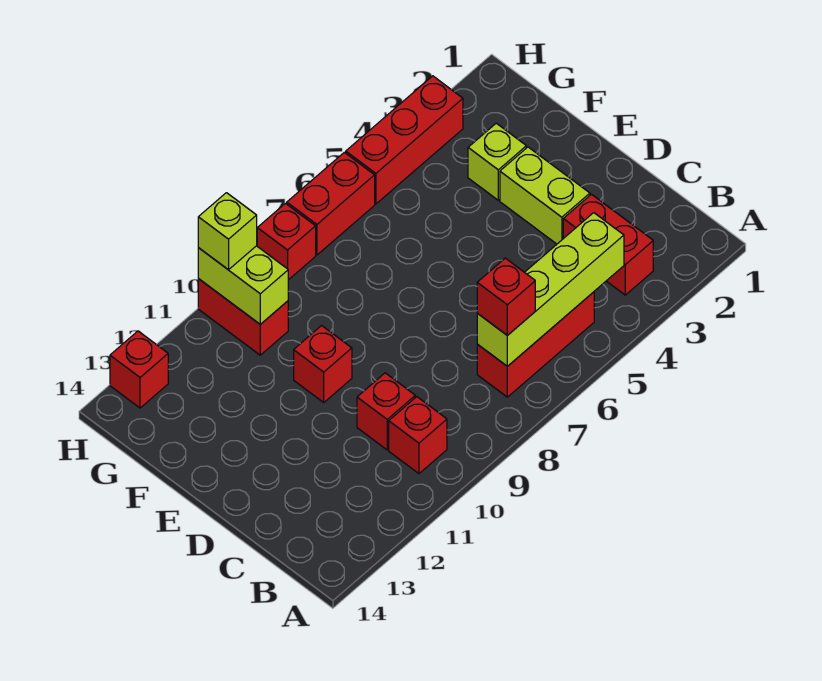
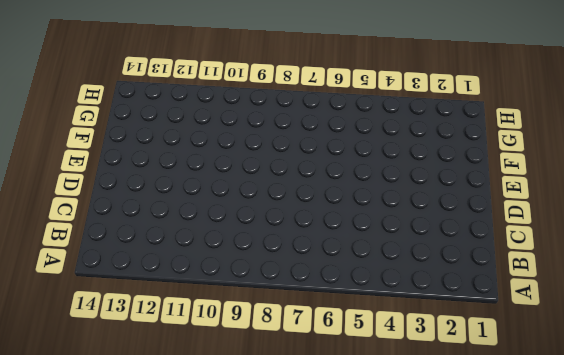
none -> red 1x2 brick [563,194,653,295]
none -> red 1x3 brick [477,292,594,397]
none -> red 1x1 brick [389,397,447,474]

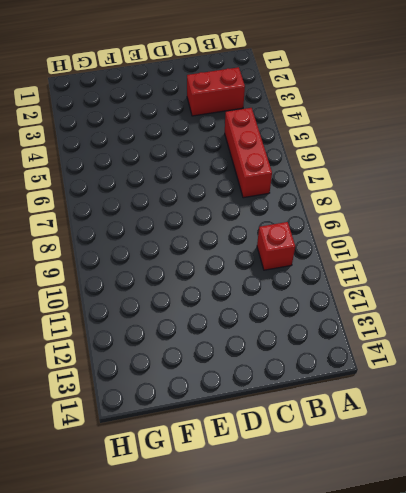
none -> red 1x1 brick [357,373,415,450]
none -> lime 1x2 brick [500,147,590,244]
none -> red 1x1 brick [294,326,352,402]

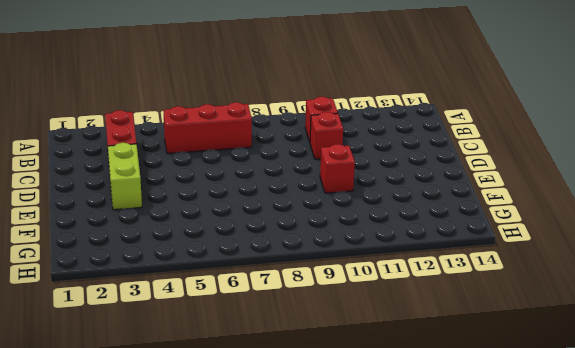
none -> lime 1x1 brick [468,123,526,200]
none -> red 1x2 brick [198,279,288,355]
none -> red 1x3 brick [346,76,463,204]

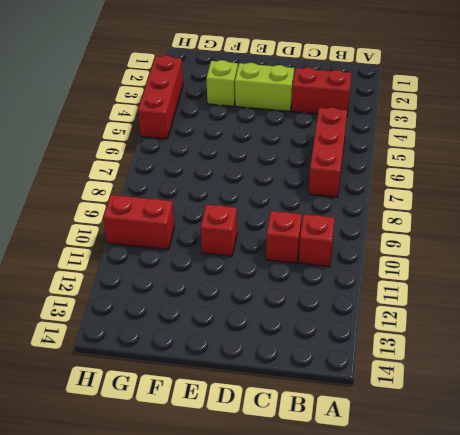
none -> red 1x2 brick [287,152,375,255]
none -> red 1x1 brick [257,203,316,280]
none -> red 1x1 brick [110,331,168,408]

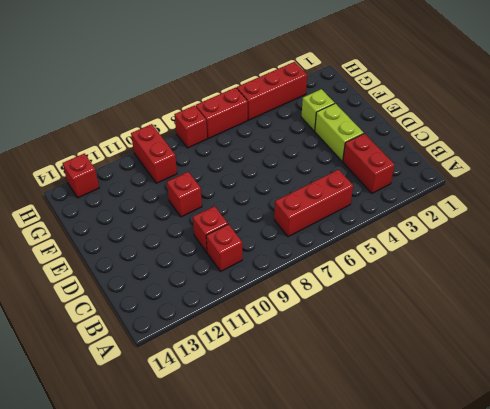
none -> lime 1x4 brick [477,213,624,366]
none -> lime 1x2 brick [198,246,288,324]
none -> red 1x1 brick [477,258,535,335]

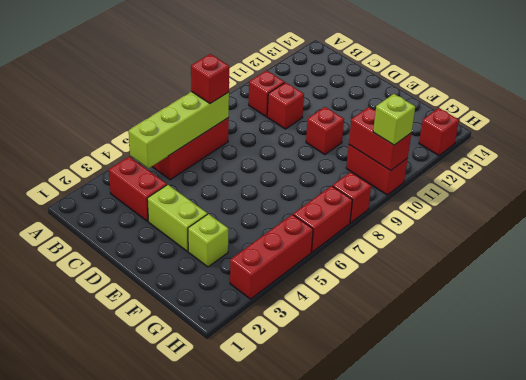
red 1x2 brick [349,107,411,171] -> lime 1x2 brick [198,246,288,324]

